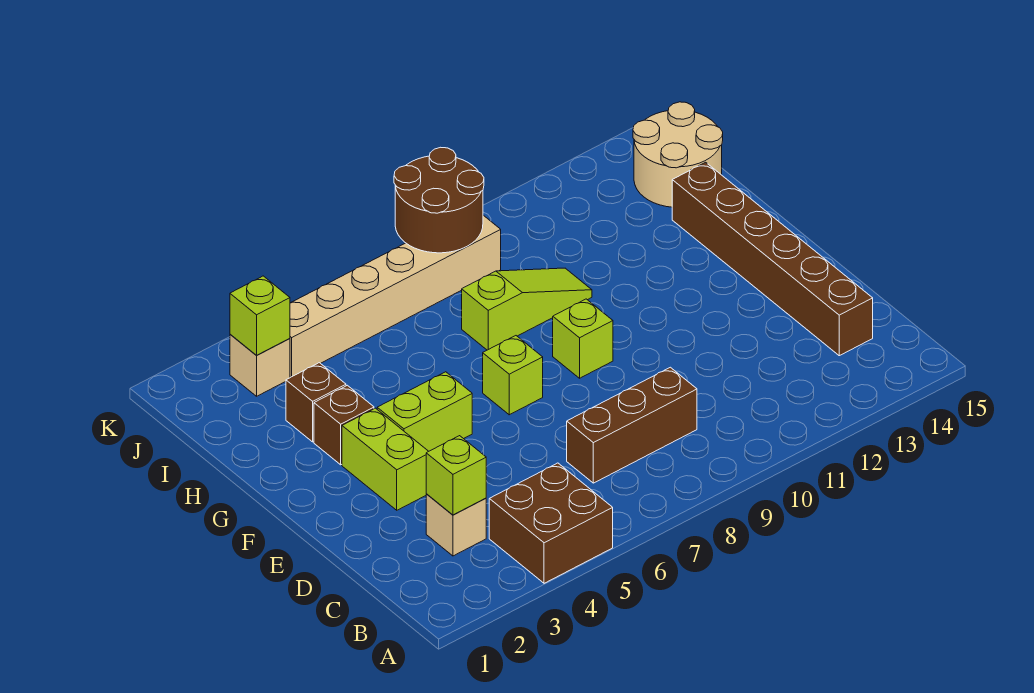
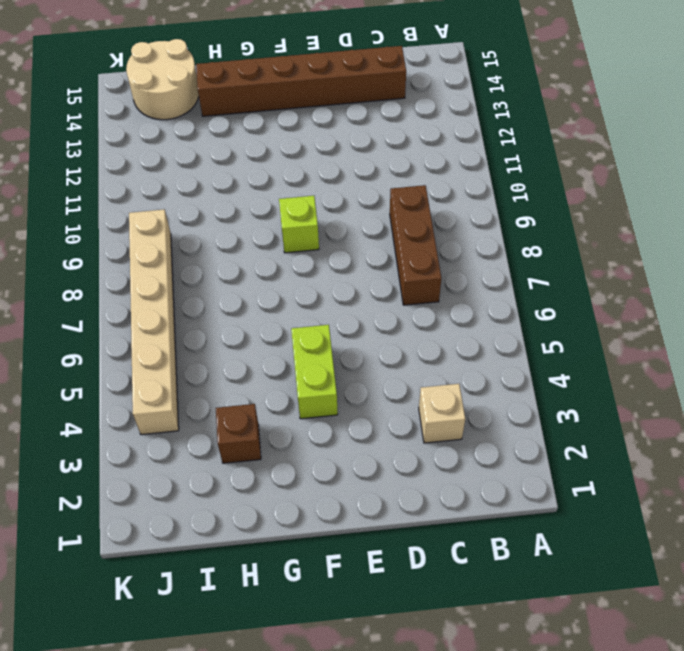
none -> brown 2x2 brick [489,463,613,583]
none -> lime 1x2 brick [342,408,428,510]
none -> lime 1x1 brick [483,336,543,415]

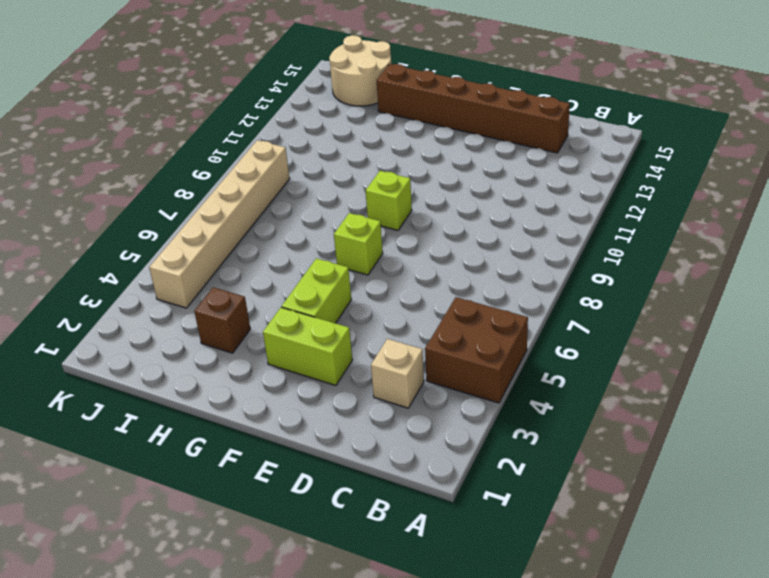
none -> brown 1x3 brick [567,367,697,483]
none -> brown 1x1 brick [314,385,374,465]
none -> lime 1x3 slope [462,268,592,350]

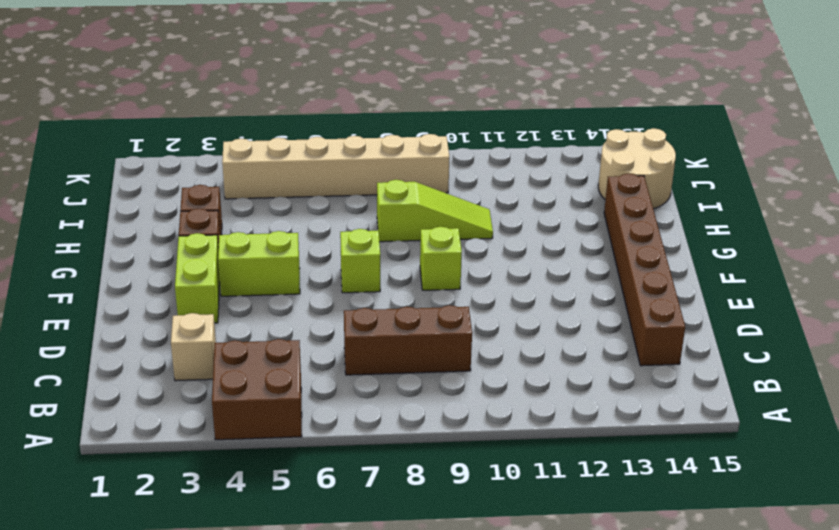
none -> tan 1x1 brick [230,334,290,396]
none -> lime 1x1 brick [426,436,486,515]
none -> lime 1x1 brick [230,276,290,356]

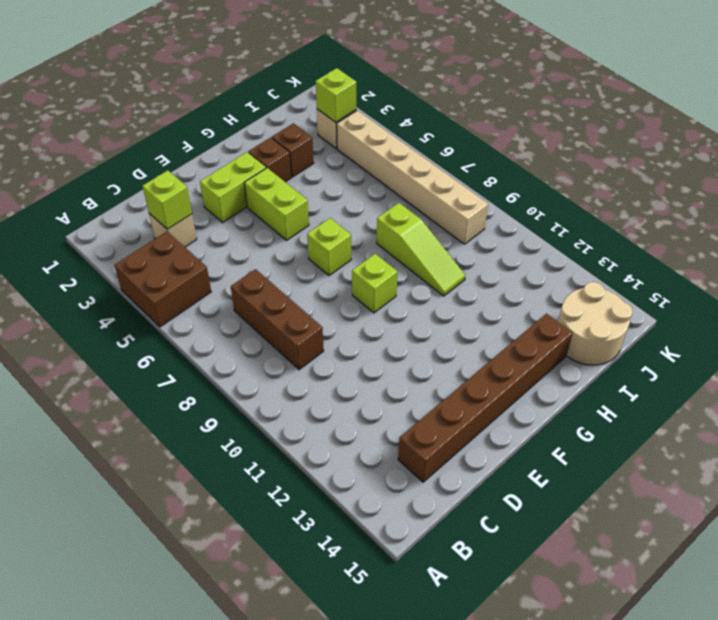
none -> brown 2x2 round brick [394,147,484,253]

